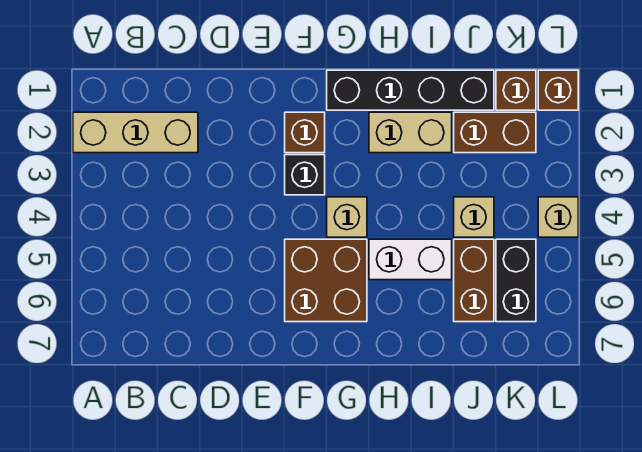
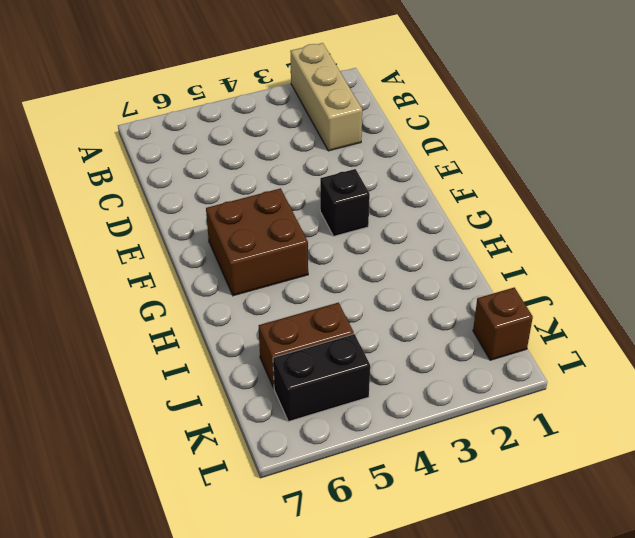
none -> brown 1x1 brick [285,112,325,153]
none -> black 1x4 brick [327,70,494,110]
none -> tan 1x1 brick [327,197,367,237]

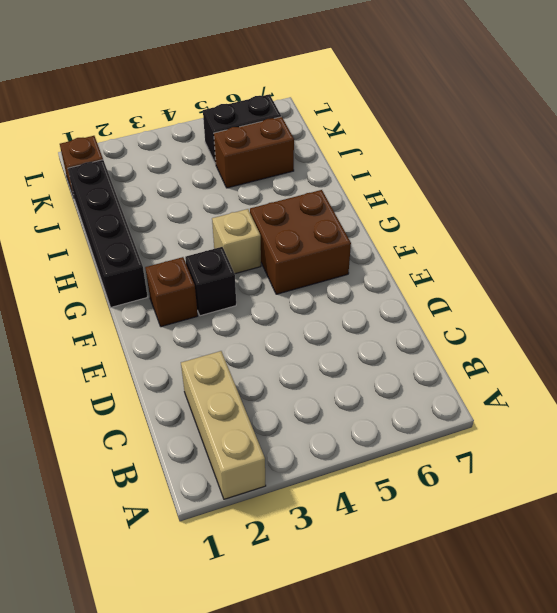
none -> tan 1x2 brick [369,112,452,153]
none -> white 1x2 brick [369,239,452,280]
none -> brown 1x2 brick [454,112,536,153]

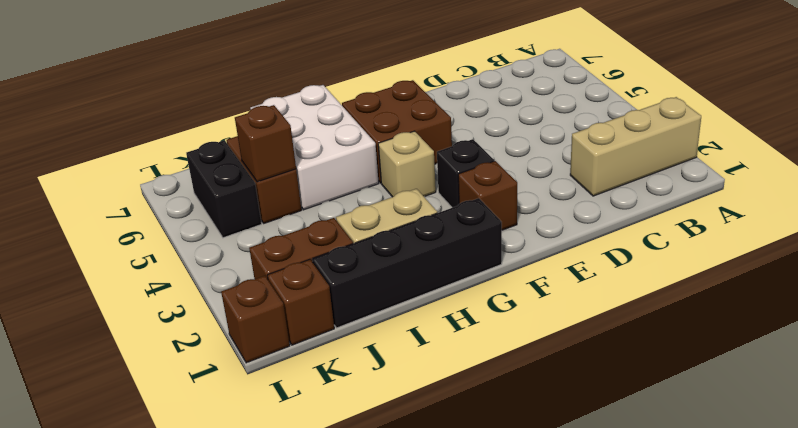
white 2x3 brick [250,85,379,210] -> white 1x2 brick [369,239,452,280]
brown 1x1 brick [235,105,296,182] -> none
none -> tan 1x1 brick [454,197,494,237]
none -> tan 1x1 brick [538,197,578,237]

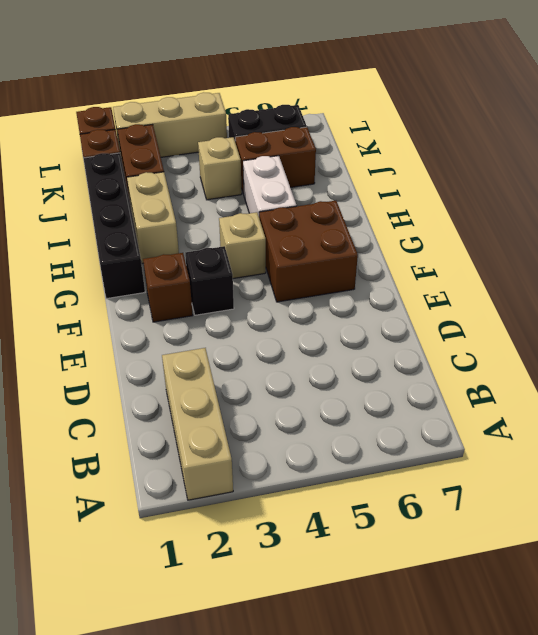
tan 1x3 brick [113,92,227,157] -> tan 1x1 brick [538,197,578,237]

